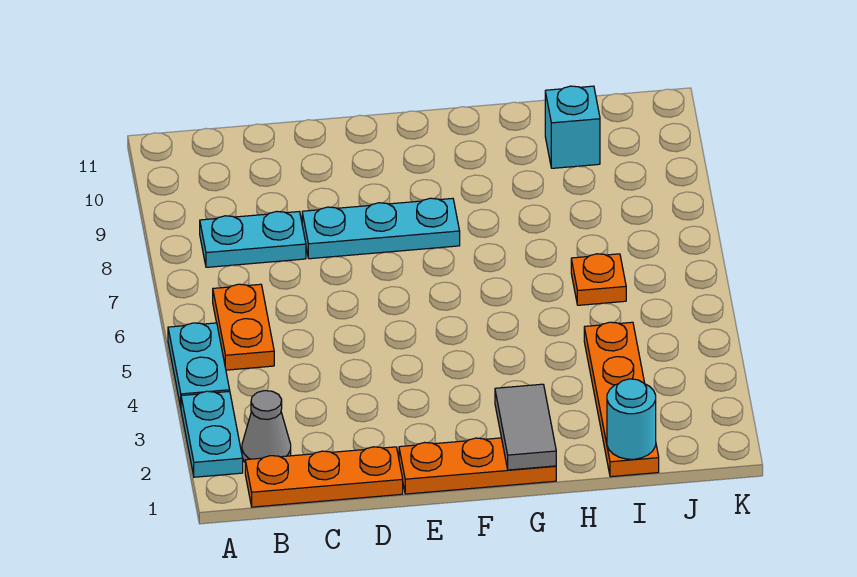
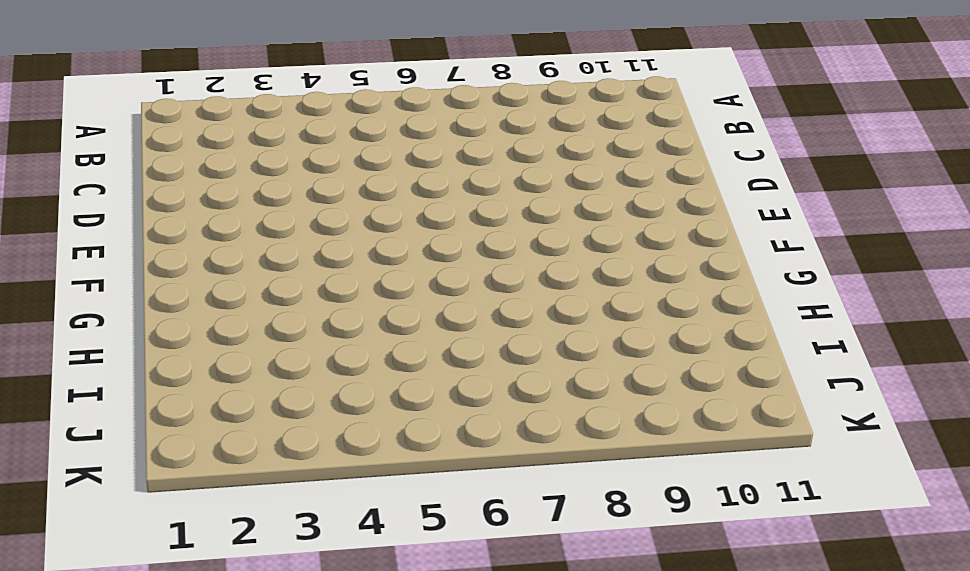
none -> cyan 1x2 plate [181,391,243,477]
none -> cyan 1x2 plate [168,323,230,407]
none -> orange 1x3 plate [245,447,403,507]

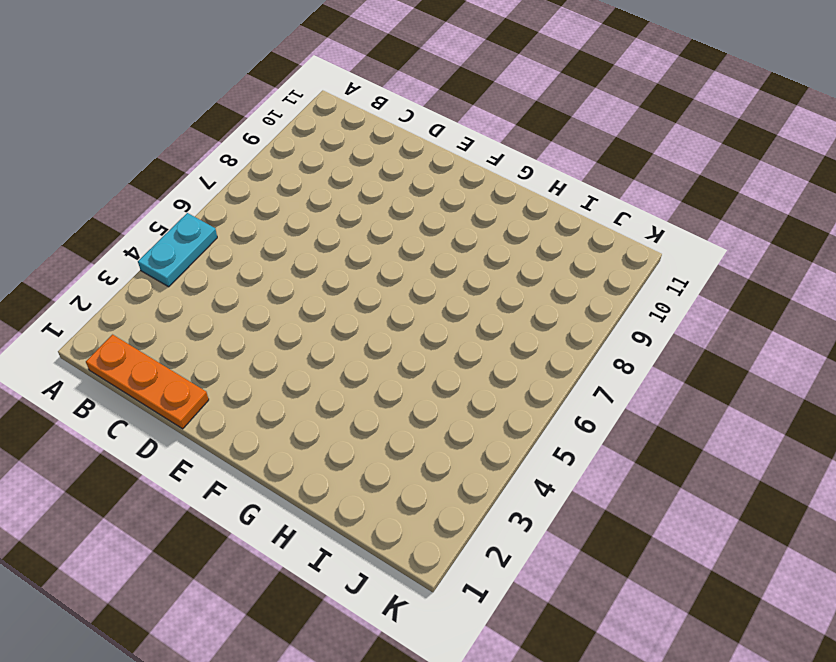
none -> cyan 1x2 plate [181,391,243,477]
none -> grey 1x1 cone [242,391,291,462]
none -> orange 1x2 plate [213,284,274,370]

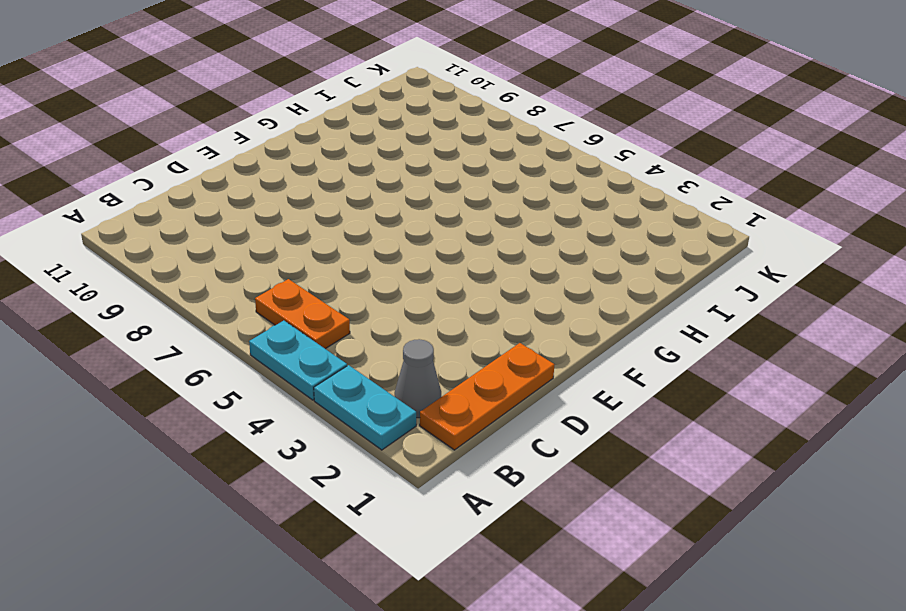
none -> cyan 1x2 plate [200,211,306,267]
none -> cyan 1x3 plate [302,198,460,259]
none -> orange 1x3 plate [399,438,556,494]

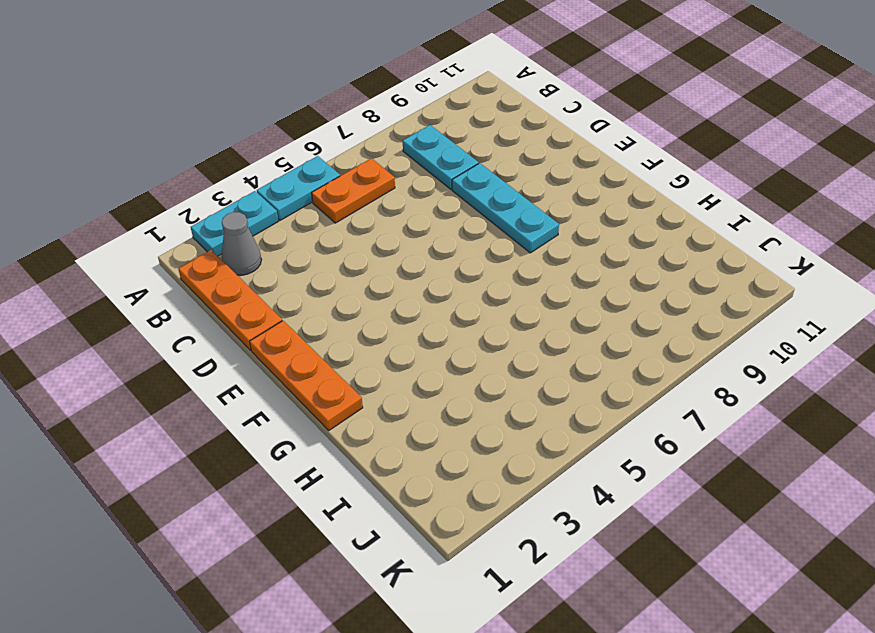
none -> orange 1x4 plate [584,322,659,477]
none -> orange 1x1 plate [571,254,626,305]
none -> cyan 1x1 brick [545,86,600,168]

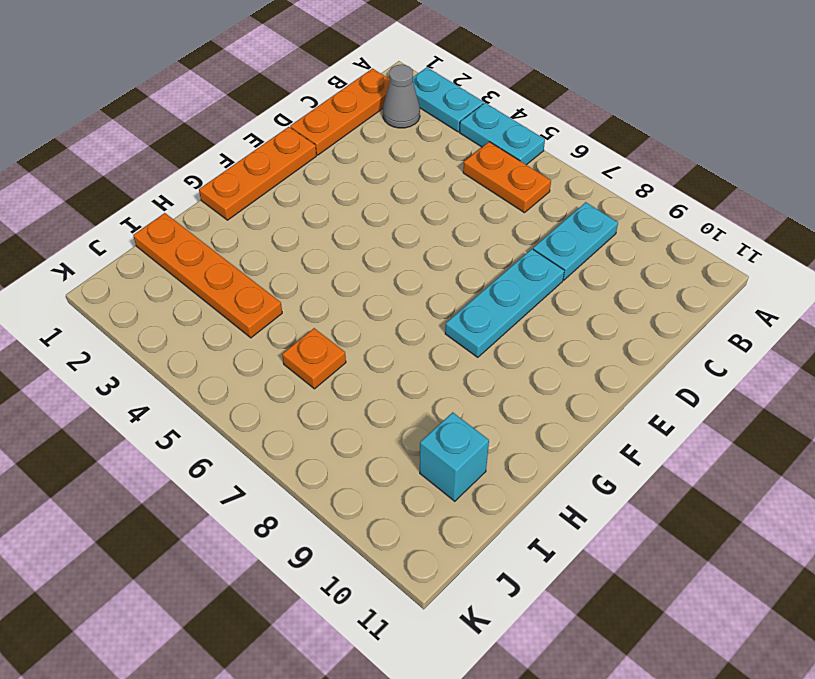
none -> grey 1x2 tile [495,384,556,470]
none -> cyan 1x1 round brick [607,379,656,459]

